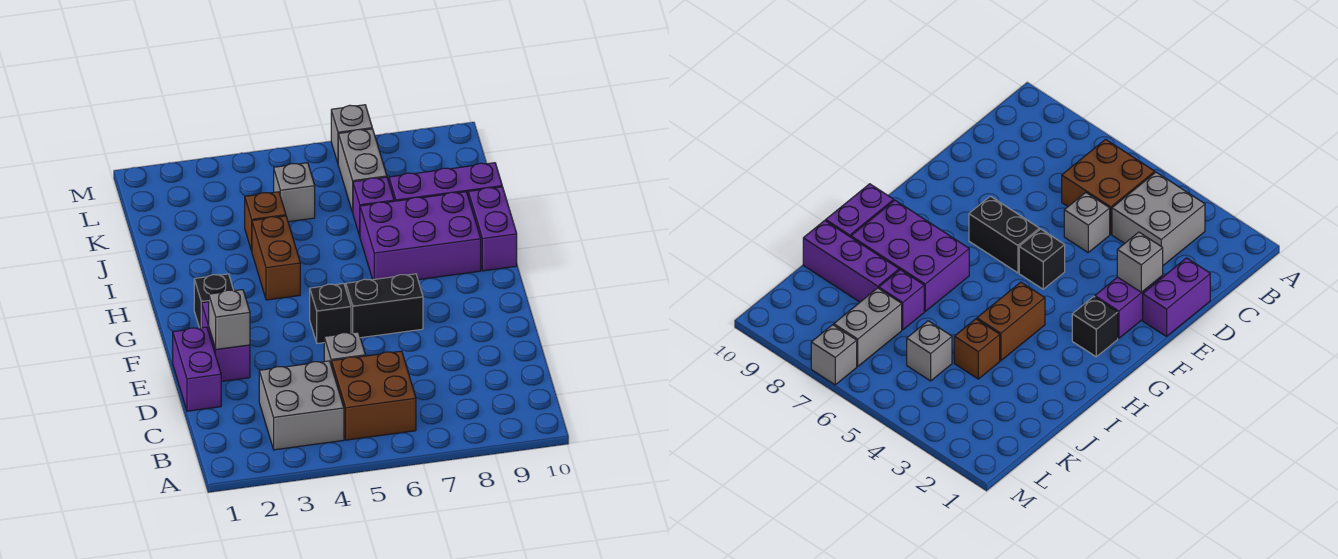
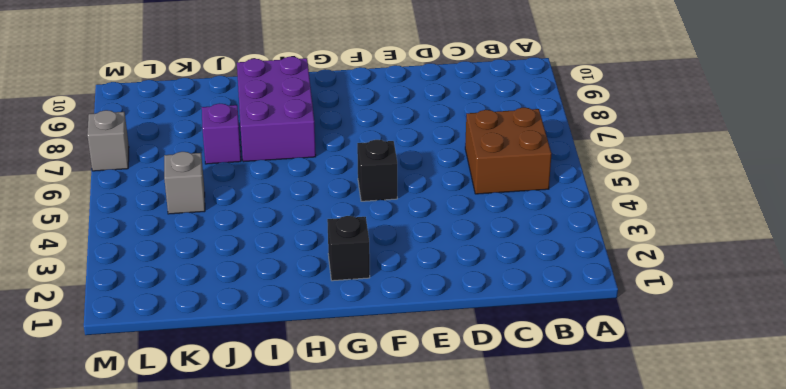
none -> grey 2x2 brick [259,361,344,450]
none -> purple 1x2 brick [173,327,221,411]
none -> grey 1x1 brick [324,332,365,363]

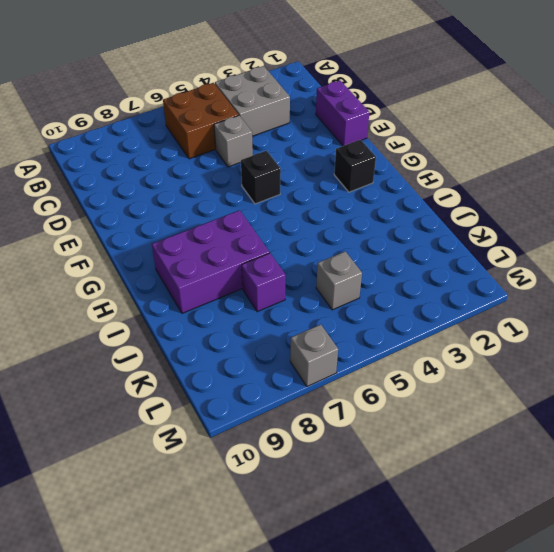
none -> purple 1x2 brick [202,302,250,382]
none -> black 1x2 brick [346,274,423,338]
none -> brown 1x2 brick [252,216,300,300]

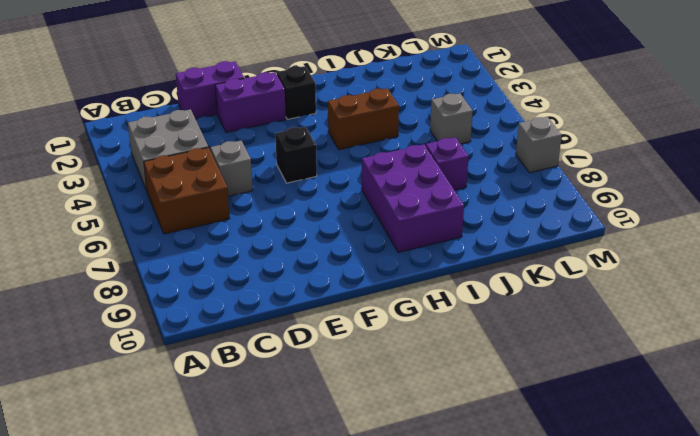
none -> black 1x2 brick [346,274,423,338]
none -> purple 1x2 brick [468,187,517,271]
none -> brown 1x1 brick [245,192,286,251]

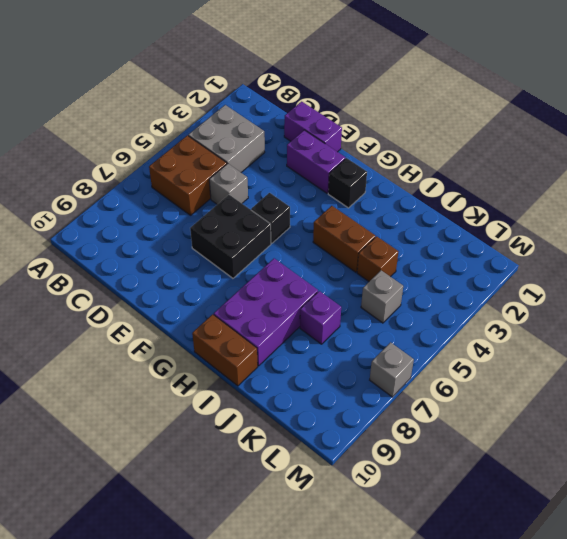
black 2x2 brick [190,195,271,278] -> black 1x2 brick [346,274,423,338]
brown 1x2 brick [192,314,258,386] -> purple 1x2 brick [468,187,517,271]
none -> purple 1x3 brick [389,163,502,201]
none -> grey 1x2 brick [338,129,387,213]
none -> grey 1x1 brick [209,290,250,349]

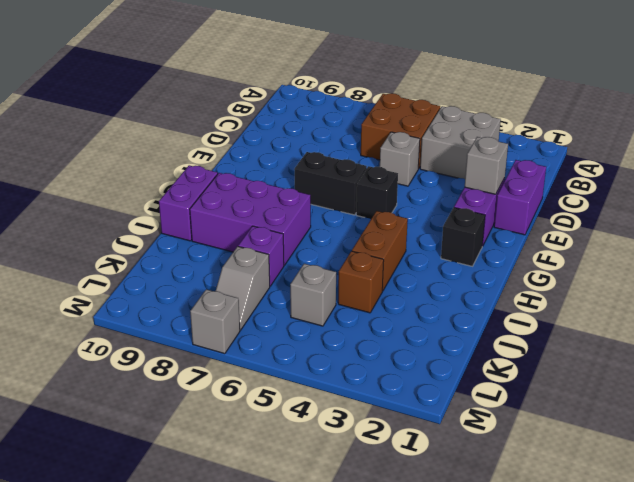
grey 1x2 slope [216,246,270,330] -> grey 1x2 brick [338,129,387,213]
none -> purple 1x3 brick [389,163,502,201]

